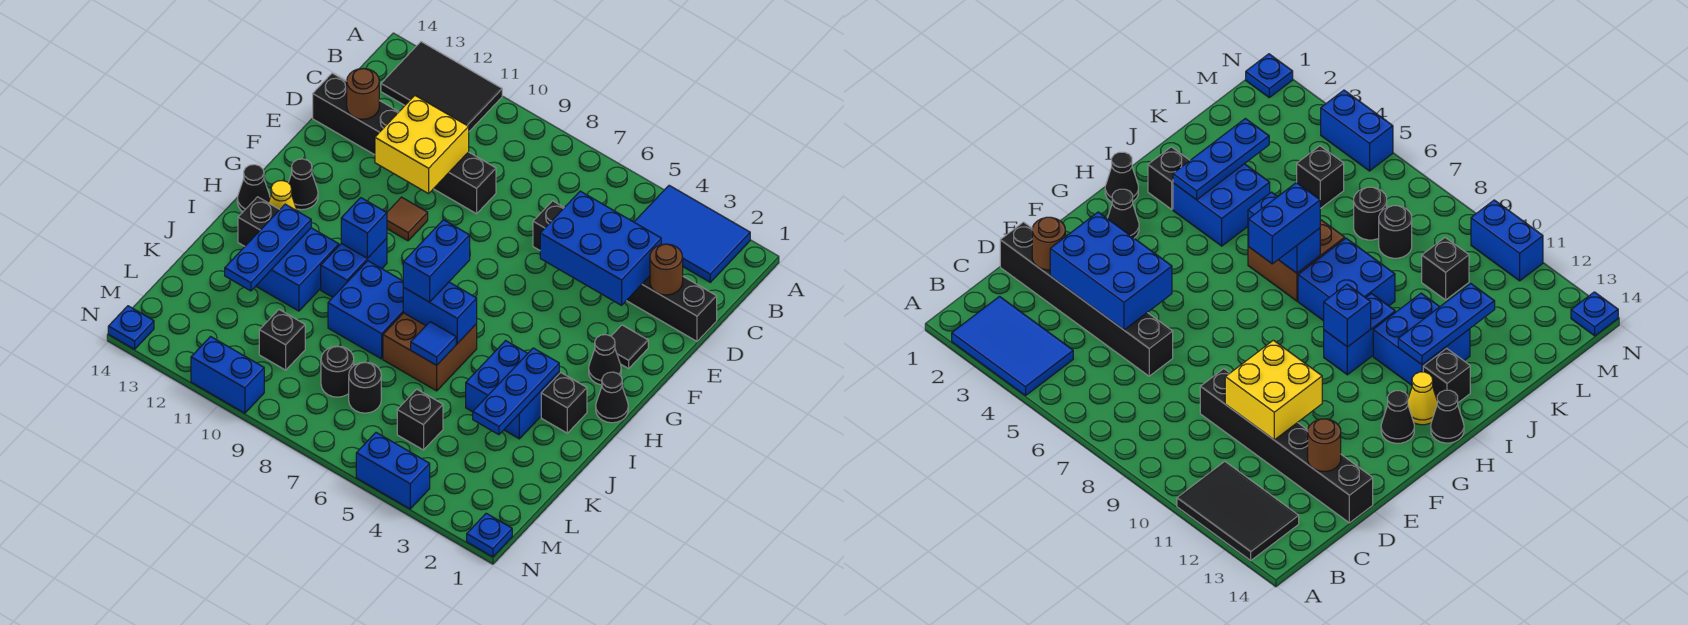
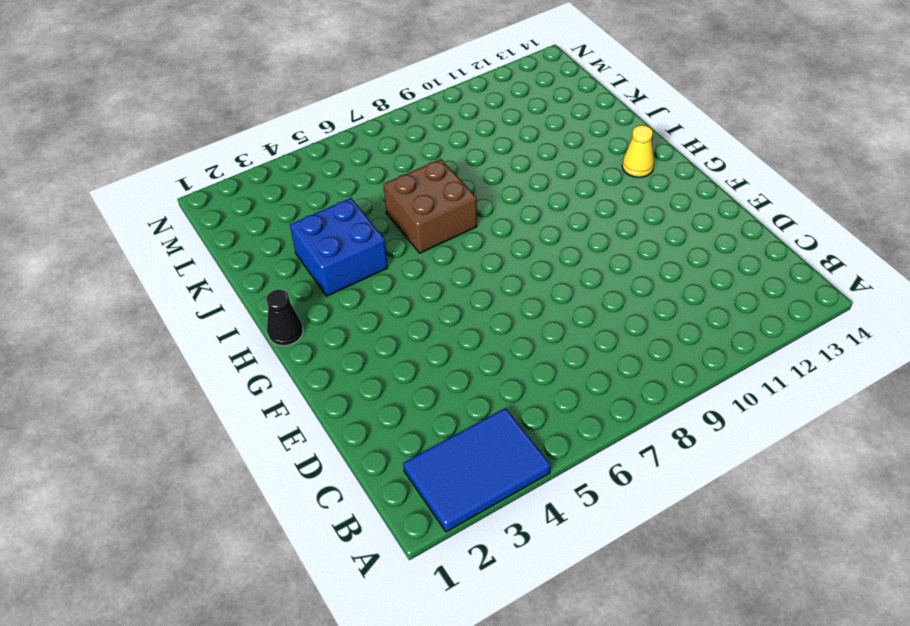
none -> black 2x3 tile [381,42,502,131]
none -> black 1x6 brick [533,201,717,341]
none -> black 1x6 brick [313,73,496,214]
none -> black 1x1 tile [611,325,648,368]

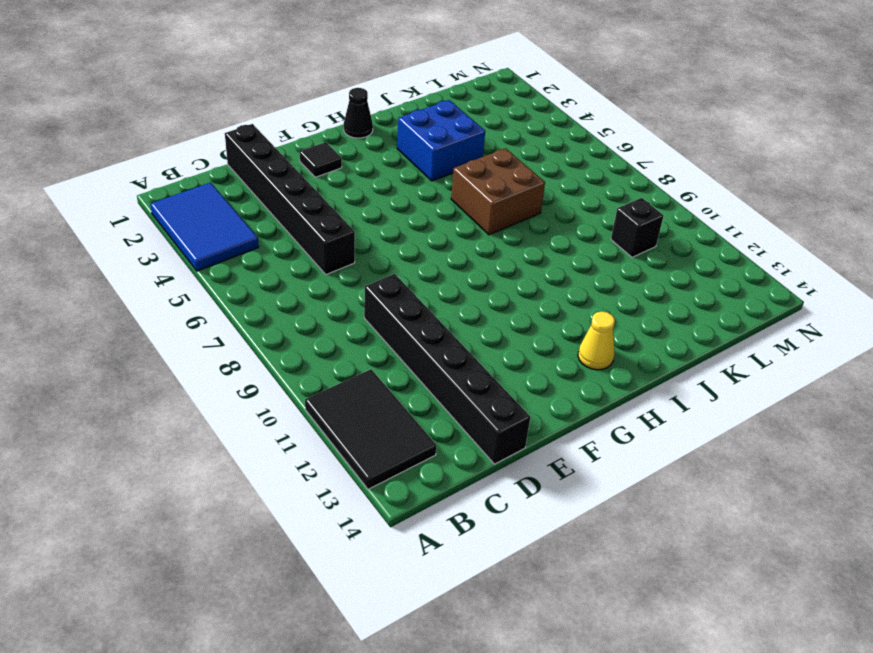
none -> brown 1x1 tile [387,197,428,241]
none -> black 1x1 cone [589,335,621,385]
none -> black 1x1 cone [288,159,318,210]
none -> blue 1x2 brick [321,238,387,297]

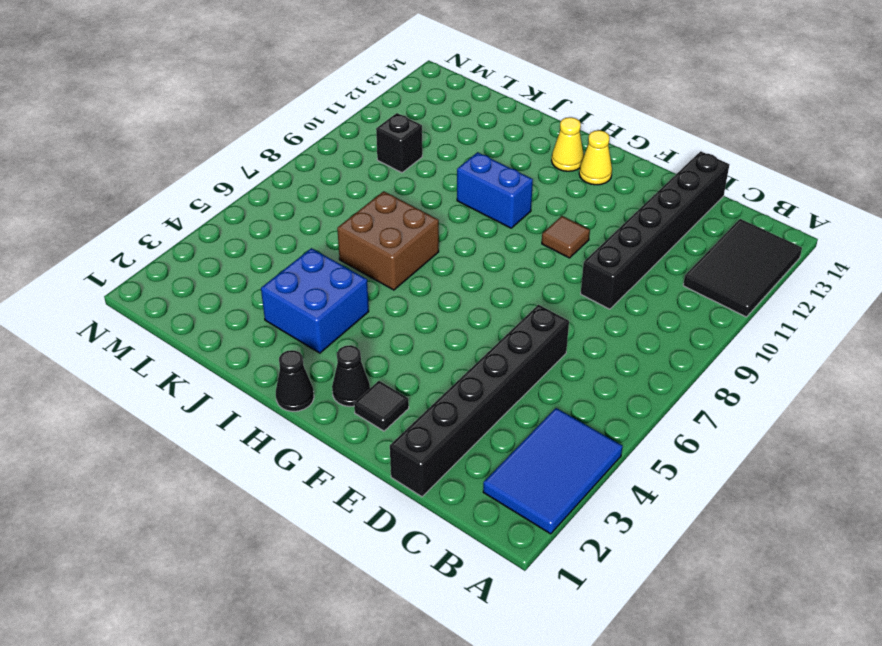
yellow 1x1 cone [579,130,612,185] -> black 1x1 cone [288,159,318,210]
none -> black 1x1 cone [237,165,270,212]
none -> black 1x1 brick [541,373,587,433]
none -> blue 2x2 brick [328,261,404,359]
none -> blue 2x2 brick [256,228,339,311]

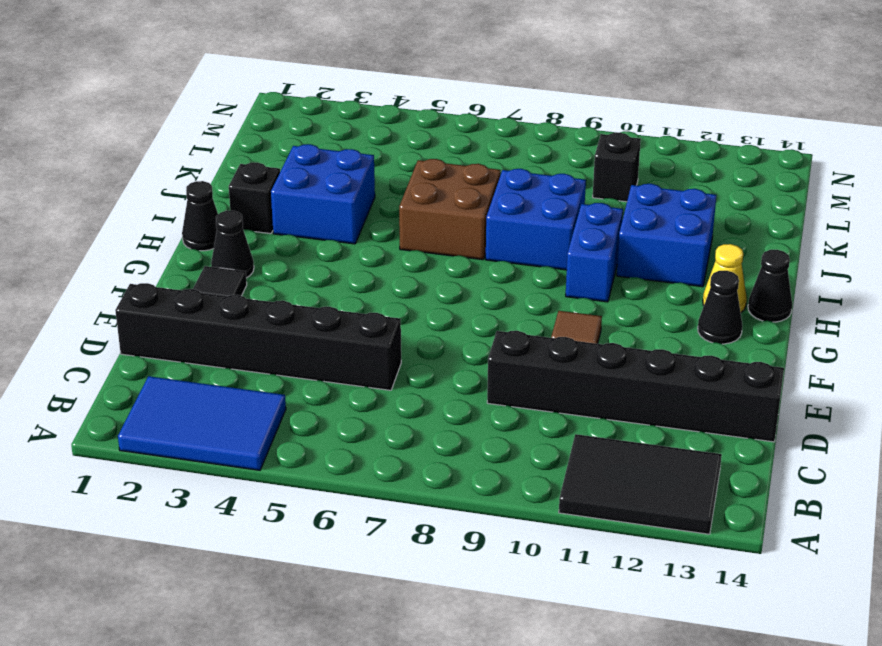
none -> black 1x1 brick [238,197,280,246]
none -> black 1x1 brick [397,389,443,450]
none -> black 1x1 round brick [349,362,381,413]
none -> black 1x1 round brick [321,346,354,397]

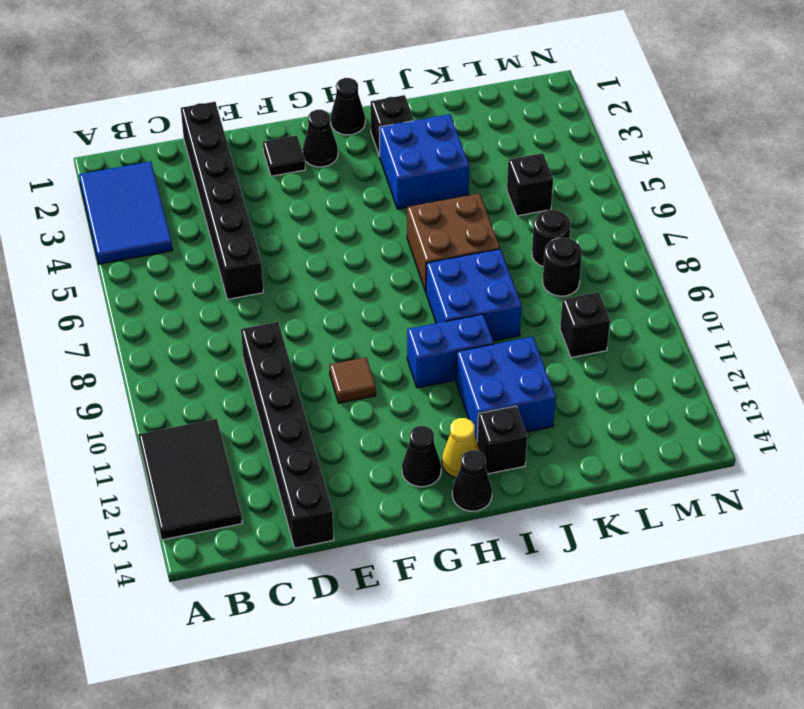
none -> blue 1x1 plate [467,513,512,557]
none -> blue 1x2 brick [356,433,430,509]
none -> blue 1x2 brick [191,337,264,413]
none -> blue 1x1 plate [108,306,154,349]

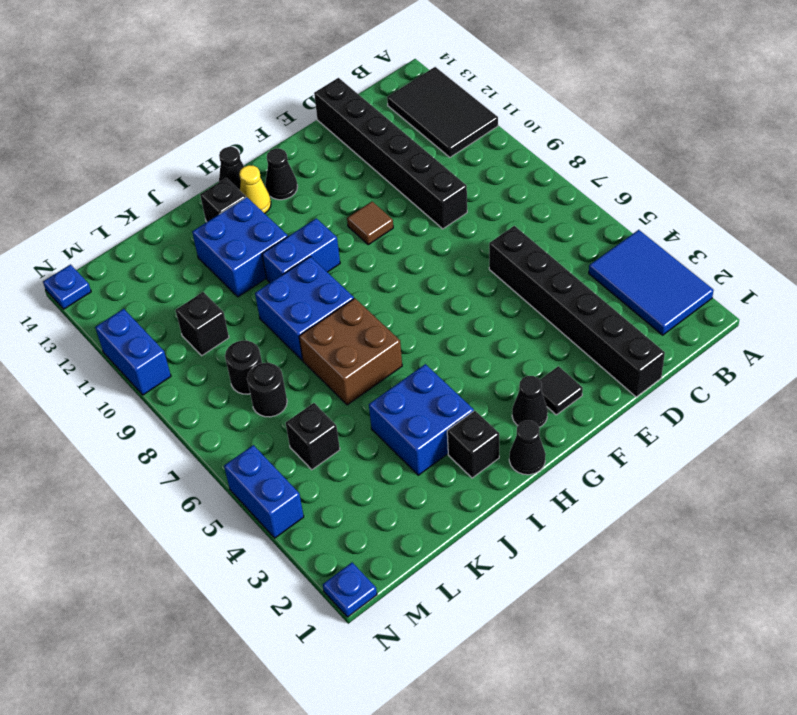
none -> brown 1x1 round brick [650,244,683,295]
none -> blue 2x3 brick [540,191,661,305]
none -> yellow 2x2 brick [375,96,469,194]
none -> brown 1x1 round brick [347,68,379,119]

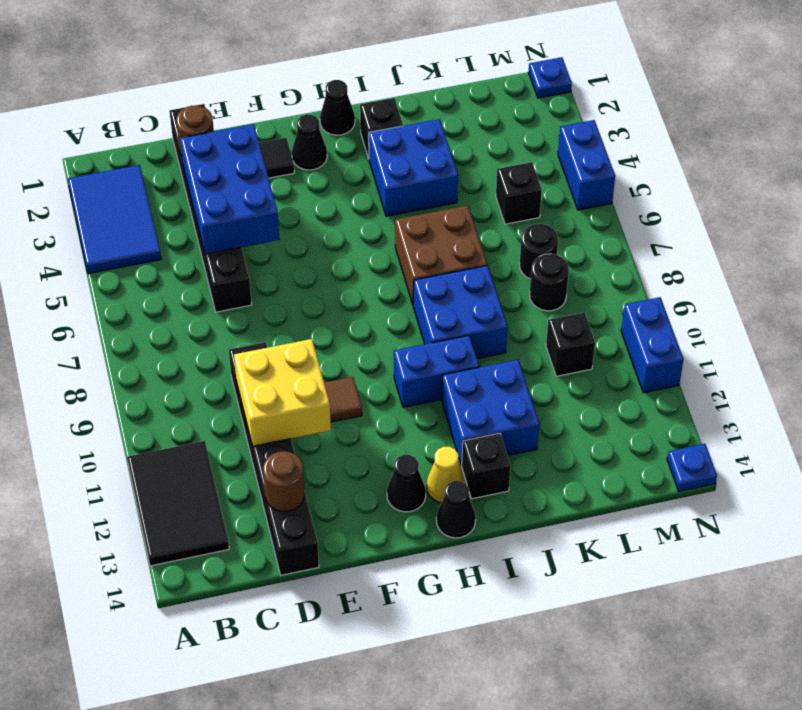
none -> blue 1x1 brick [341,198,387,258]
none -> blue 1x3 plate [473,348,559,435]
none -> blue 1x2 brick [403,282,477,344]
none -> blue 1x3 plate [225,204,311,291]

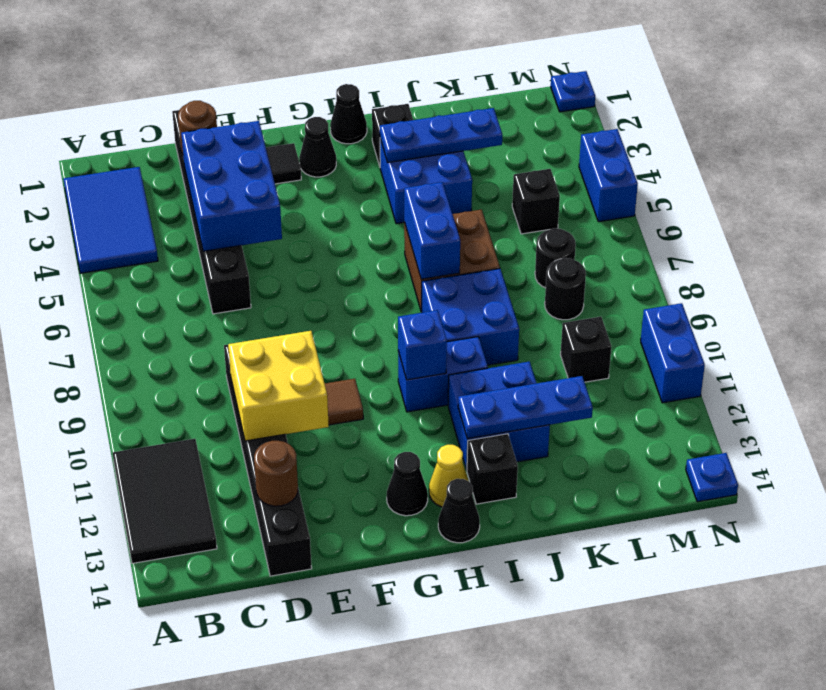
none -> blue 1x1 tile [411,322,456,365]
none -> blue 1x2 brick [403,220,470,302]

